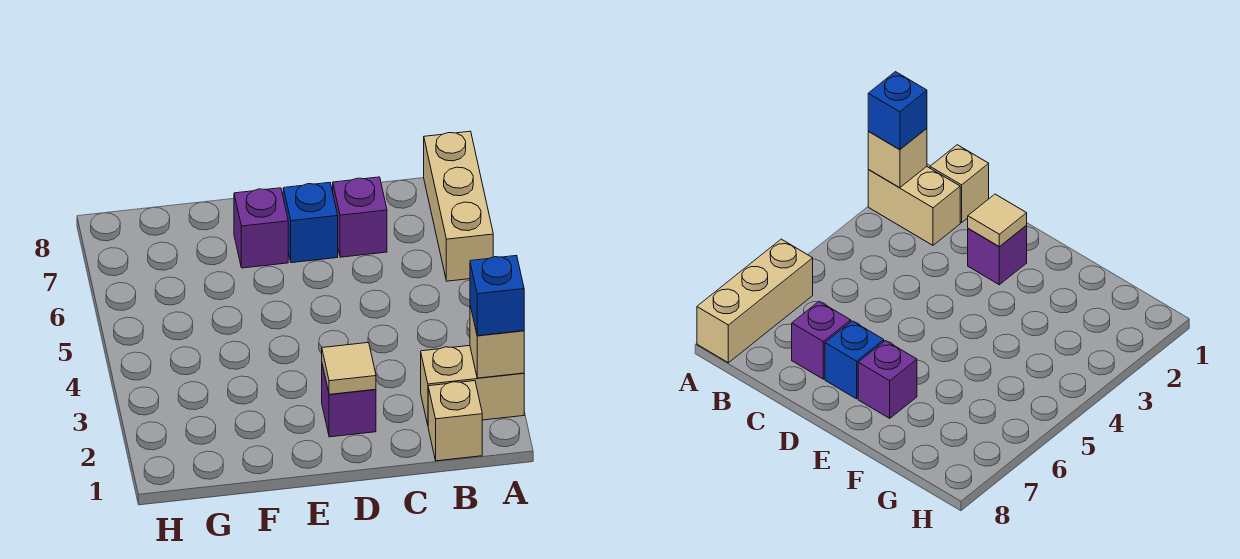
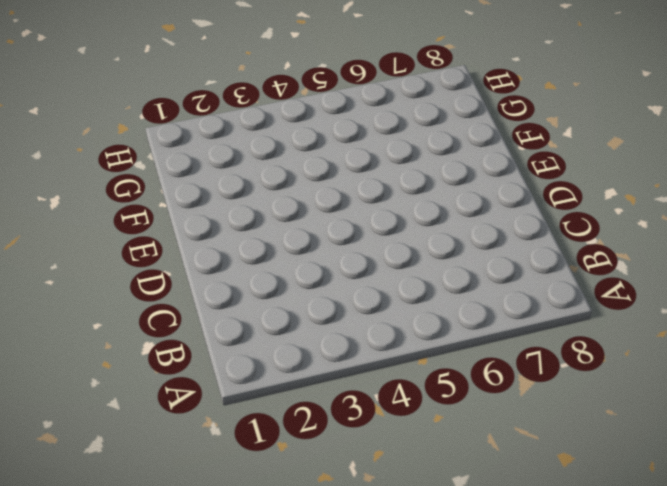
none -> tan 1x2 brick [421,346,524,425]
none -> tan 1x3 brick [424,131,493,281]

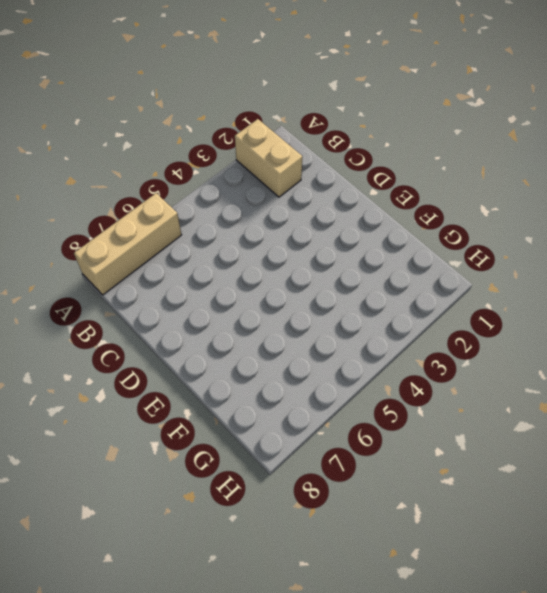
none -> tan 1x1 brick [428,381,482,461]
none -> purple 1x1 brick [333,177,387,257]

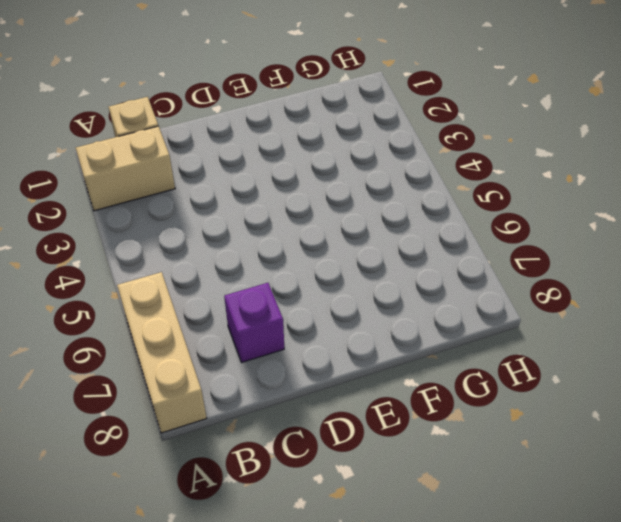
none -> purple 1x1 brick [322,365,376,437]
none -> blue 1x1 brick [283,182,338,263]

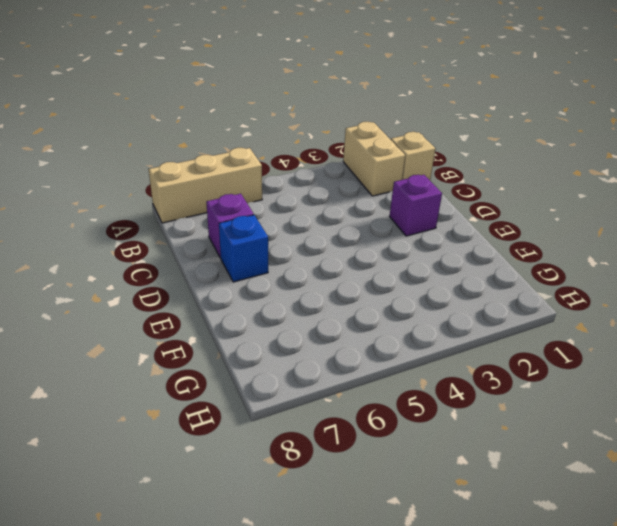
none -> purple 1x1 brick [234,188,288,268]
none -> tan 1x1 brick [470,306,524,378]

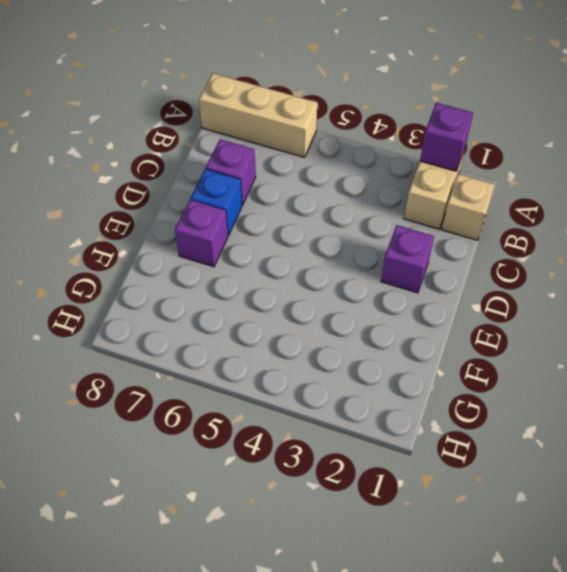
purple 1x1 brick [420,103,473,171] -> tan 1x1 brick [470,306,524,378]
none -> tan 1x1 tile [322,343,376,394]
none -> blue 1x1 brick [470,255,524,336]

